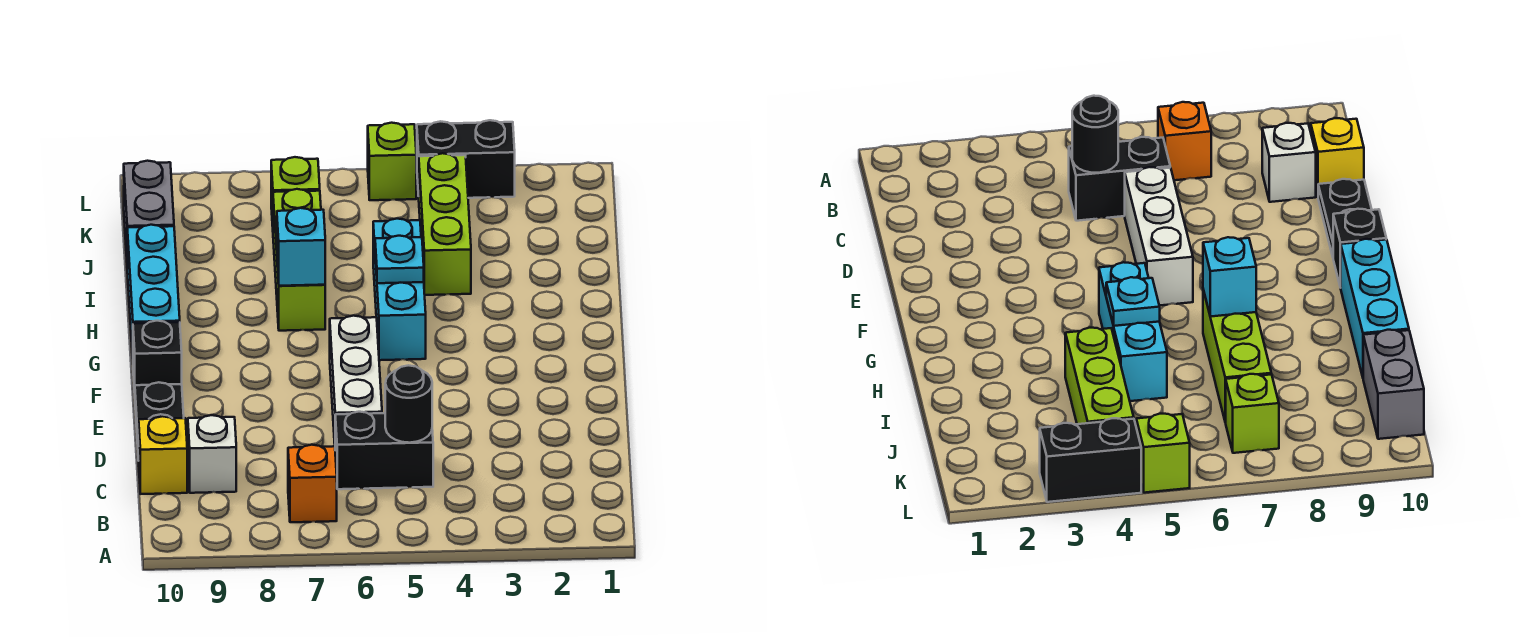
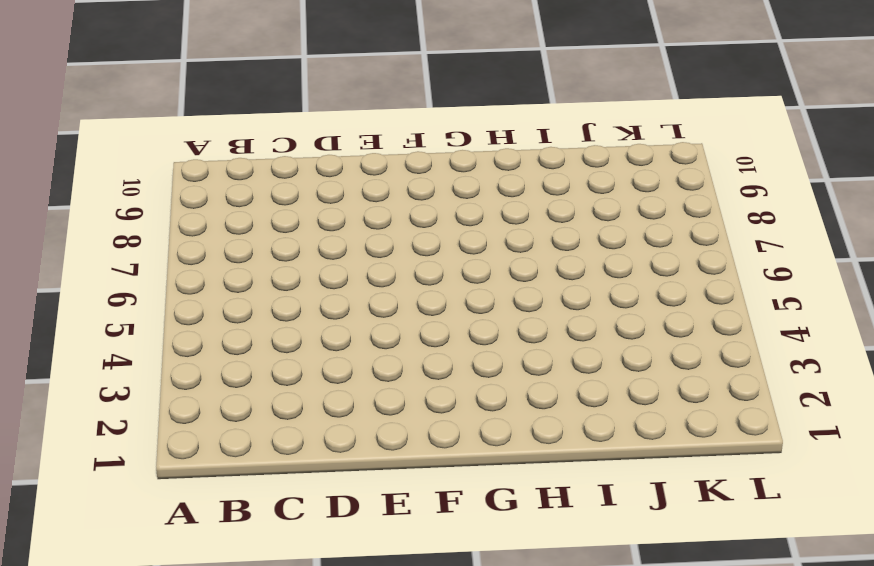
none -> orange 1x1 brick [288,445,337,522]
none -> black 1x2 brick [335,412,433,489]
none -> white 1x1 brick [188,415,236,493]

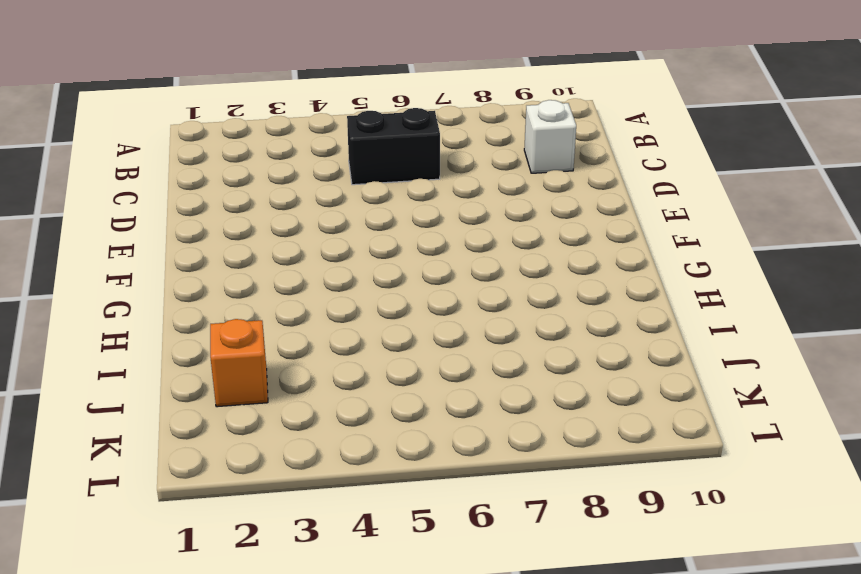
orange 1x1 brick [210,319,268,407] -> orange 1x1 brick moved to [288,445,337,522]
none -> yellow 1x1 brick [139,416,187,494]
none -> white 1x3 brick [330,316,382,443]
none -> black 1x2 plate [135,382,184,461]

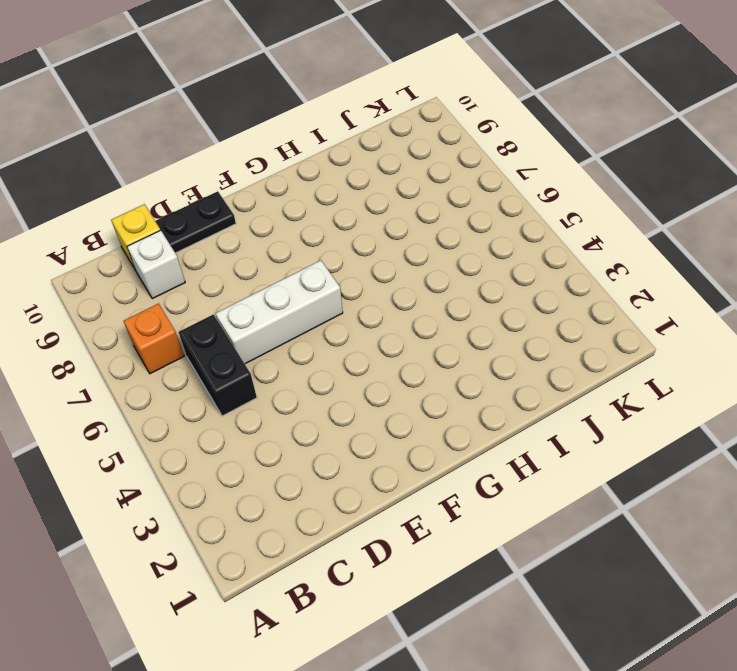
none -> black 1x1 brick [133,321,182,392]
none -> cyan 1x3 brick [373,219,426,360]
none -> cyan 1x3 brick [127,225,180,359]

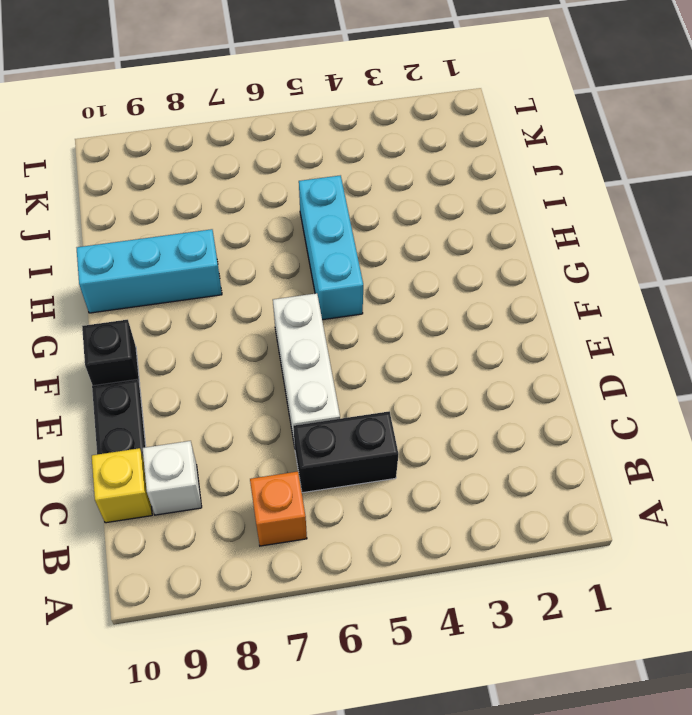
cyan 1x3 brick [77,229,222,313] -> cyan 1x3 brick turned to [127,225,180,359]
none -> lime 1x3 brick [273,189,325,331]
none -> lime 1x3 brick [419,153,471,295]
none -> grey 1x2 brick [124,161,174,256]

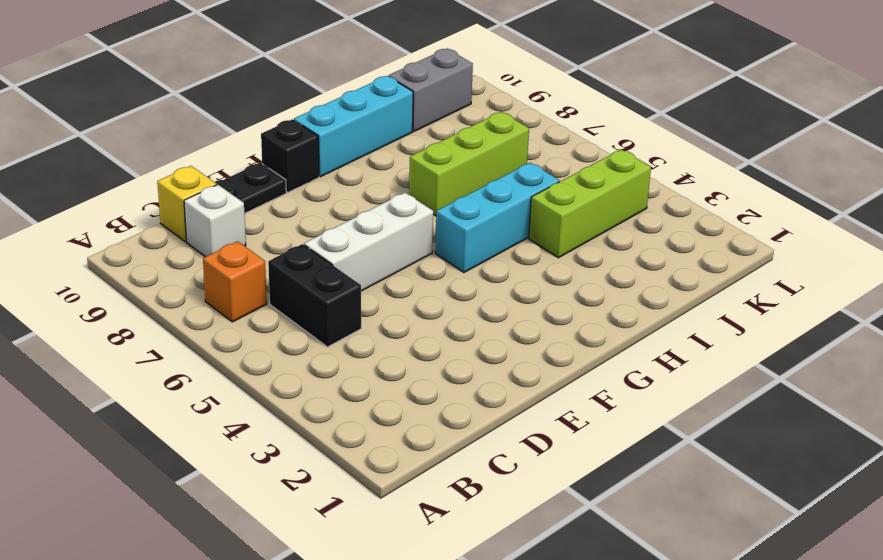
none -> lime 1x1 brick [271,157,320,226]
none -> black 1x2 brick [417,120,515,198]
none -> lime 1x1 brick [368,123,416,200]

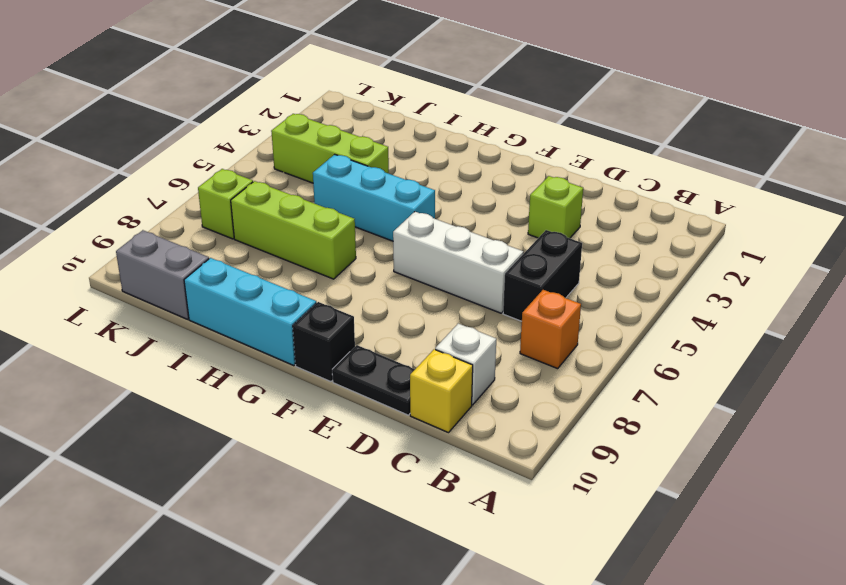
lime 1x1 brick [528,176,583,238] -> lime 1x1 brick moved to [368,123,416,200]
none -> black 1x2 brick [417,120,515,198]
none -> black 1x1 round brick [385,365,432,443]
none -> cyan 1x1 plate [375,236,424,283]

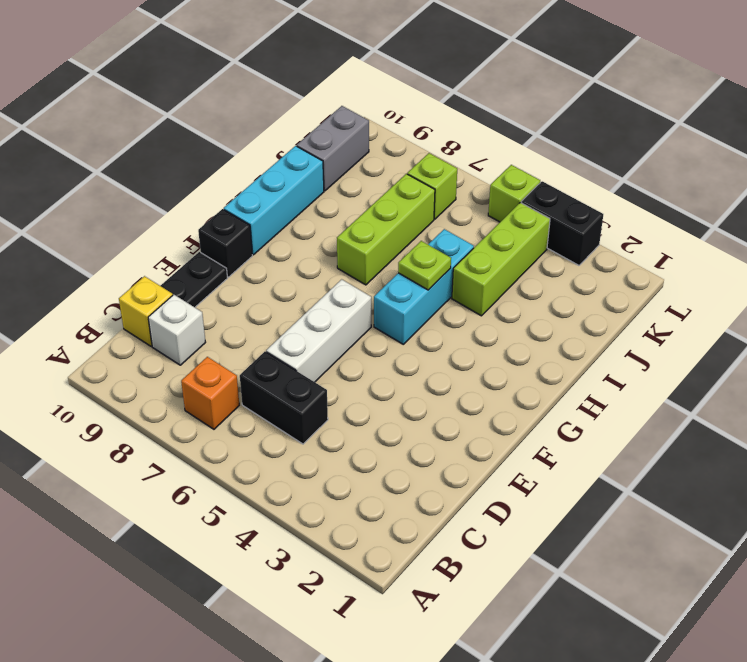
lime 1x1 plate [398,241,451,290] -> cyan 1x1 plate [375,236,424,283]
none -> black 1x1 round brick [385,365,432,443]
none -> cyan 1x1 brick [277,208,325,286]

